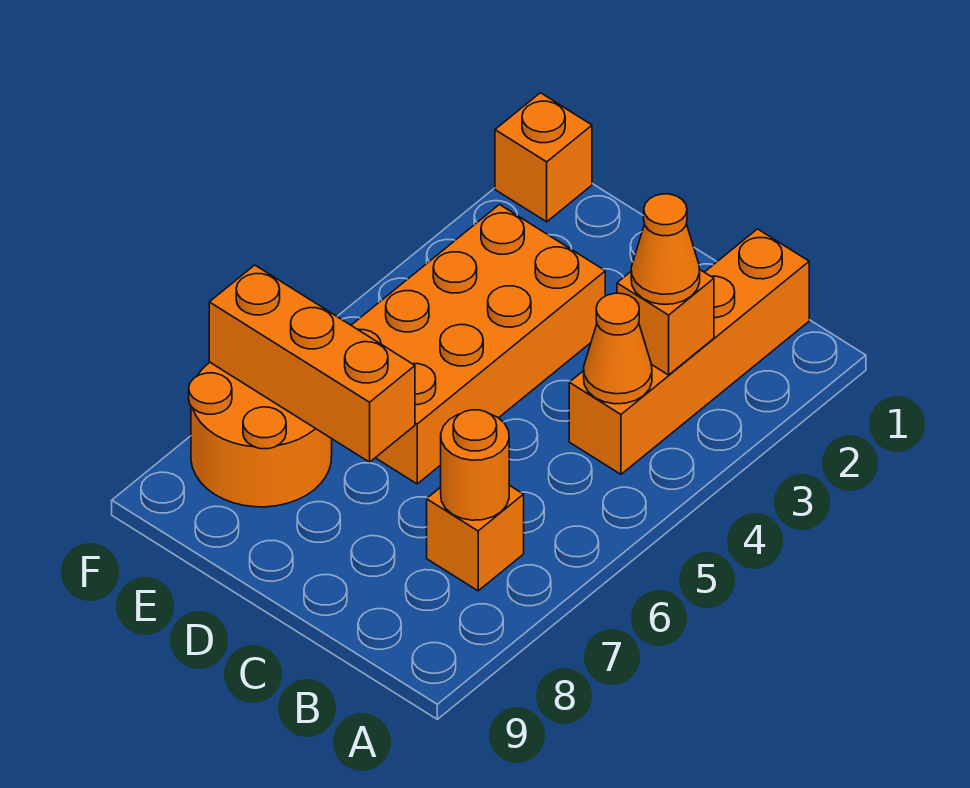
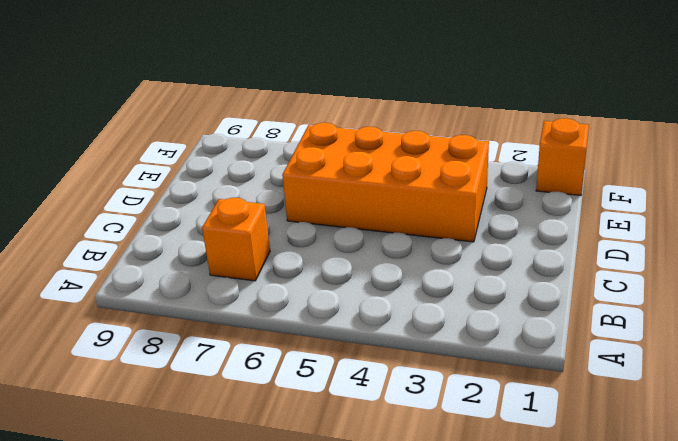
none -> orange 1x4 brick [569,229,809,474]
none -> orange 2x2 round brick [189,363,332,507]

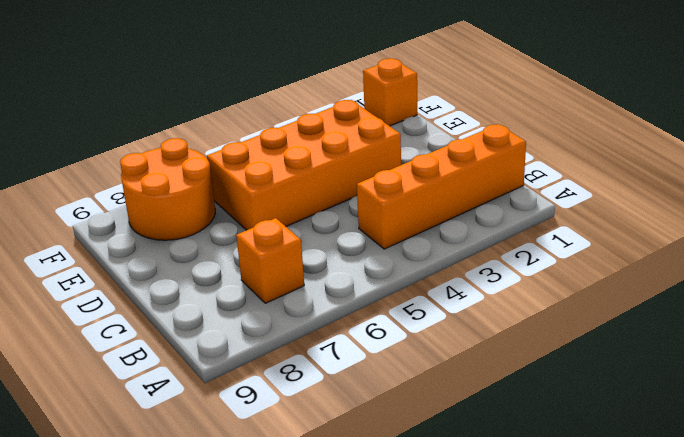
none -> orange 1x1 brick [617,269,714,375]
none -> orange 1x1 cone [584,293,652,404]

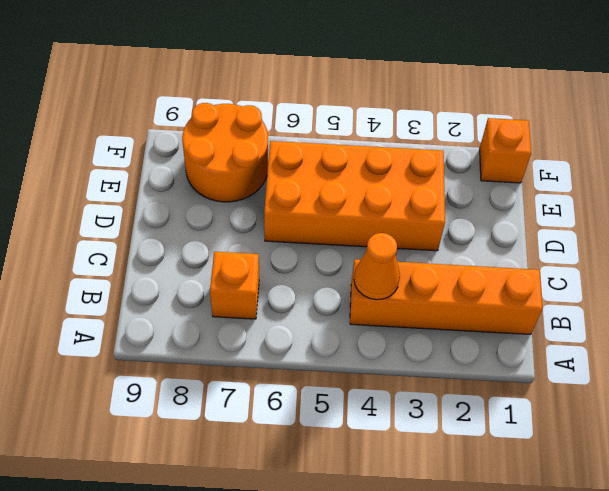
none -> orange 1x1 brick [617,269,714,375]
none -> orange 1x1 round brick [441,410,509,520]

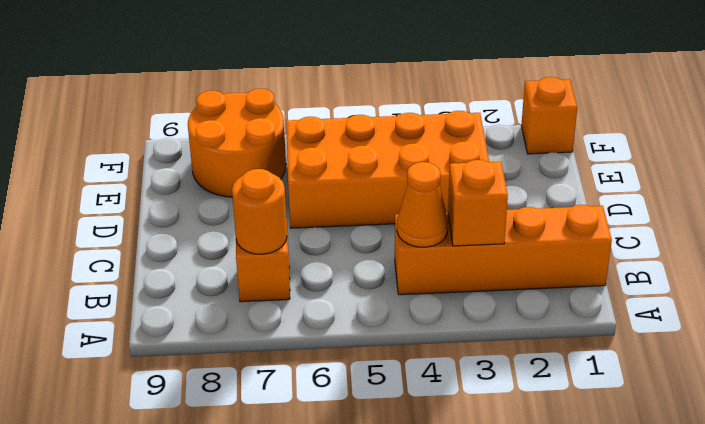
none -> orange 1x3 brick [209,265,415,462]
none -> orange 1x1 cone [631,194,700,304]

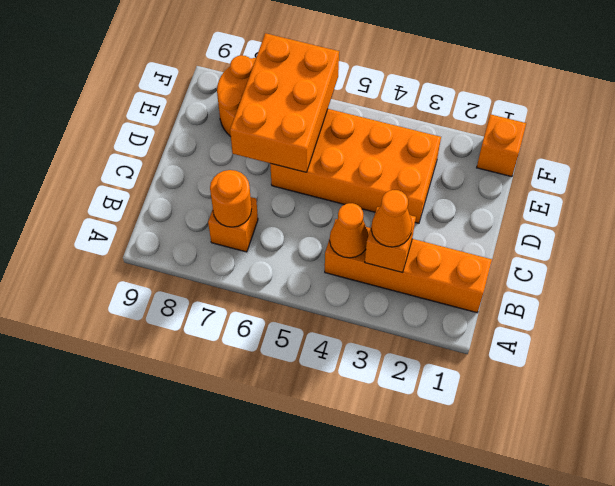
orange 2x3 brick [230,33,339,172] -> orange 1x3 brick [209,265,415,462]

